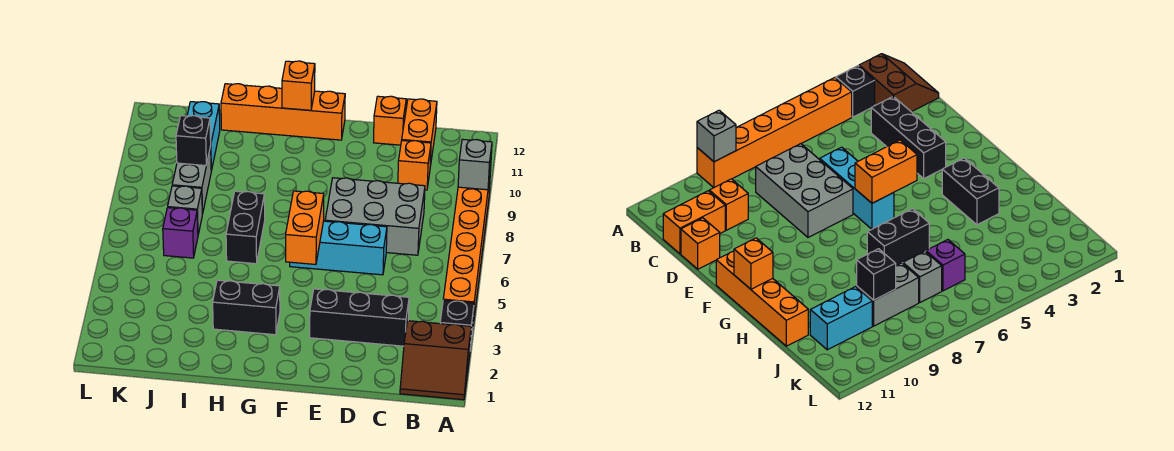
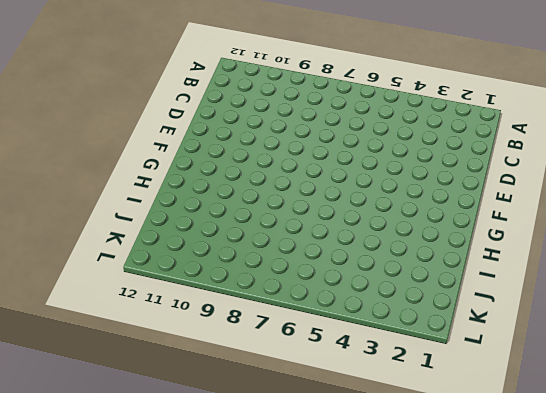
none -> brown 2x2 slope [400,321,471,400]
none -> black 1x1 brick [440,300,474,348]
none -> orange 1x6 brick [443,178,490,324]

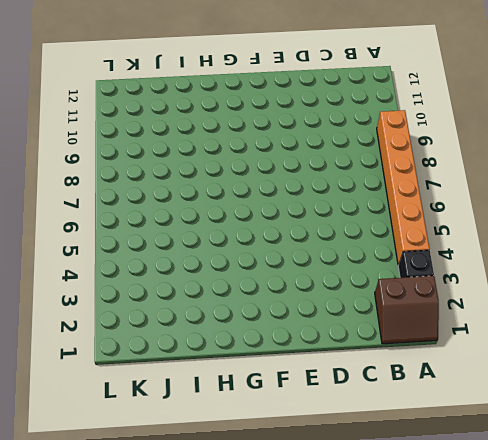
none -> black 1x3 brick [310,289,409,346]
none -> grey 2x3 brick [325,178,425,255]
none -> orange 1x1 brick [398,141,431,190]

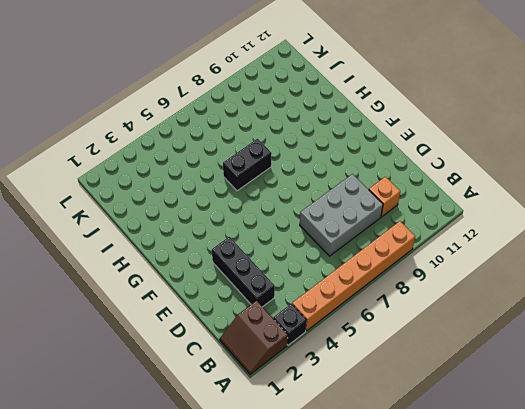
grey 2x3 brick [300,174,383,256] -> grey 2x3 brick turned to [325,178,425,255]
none -> orange 1x2 brick [402,99,437,166]
none -> cyan 1x3 brick [290,221,387,275]
none -> orange 1x1 brick [374,96,406,145]

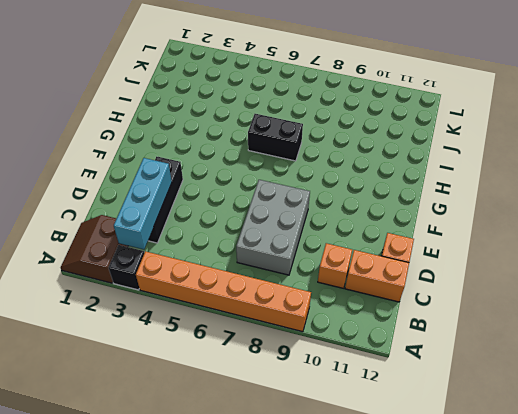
cyan 1x3 brick [114,158,172,249] -> cyan 1x3 brick moved to [290,221,387,275]
none -> orange 1x4 brick [221,84,345,140]
none -> black 1x2 brick [213,280,280,335]
none -> purple 1x1 brick [163,208,198,258]

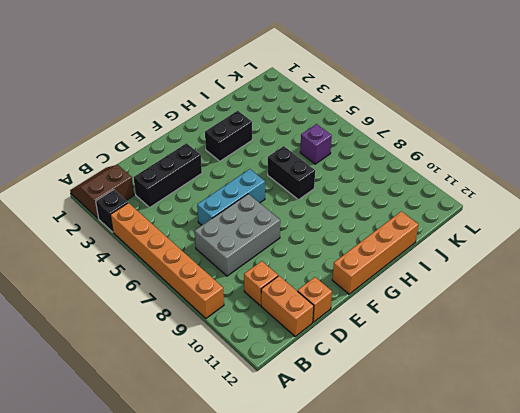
none -> grey 1x1 brick [168,186,202,234]
none -> grey 1x2 brick [172,147,211,214]
none -> cyan 1x2 brick [187,102,220,171]

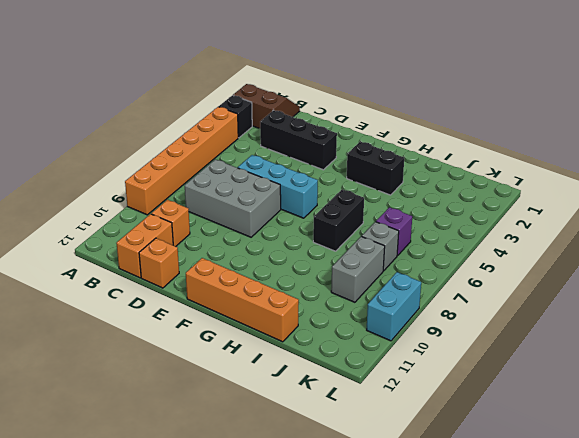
cyan 1x2 brick [367,272,421,341] -> cyan 1x2 brick moved to [187,102,220,171]
none -> grey 1x1 brick [458,139,492,190]
none -> orange 1x2 brick [286,191,324,264]
none -> orange 1x1 brick [282,61,315,110]

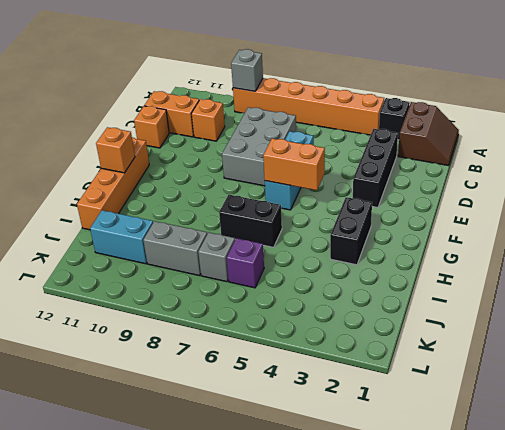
none -> black 1x1 brick [176,116,211,166]

